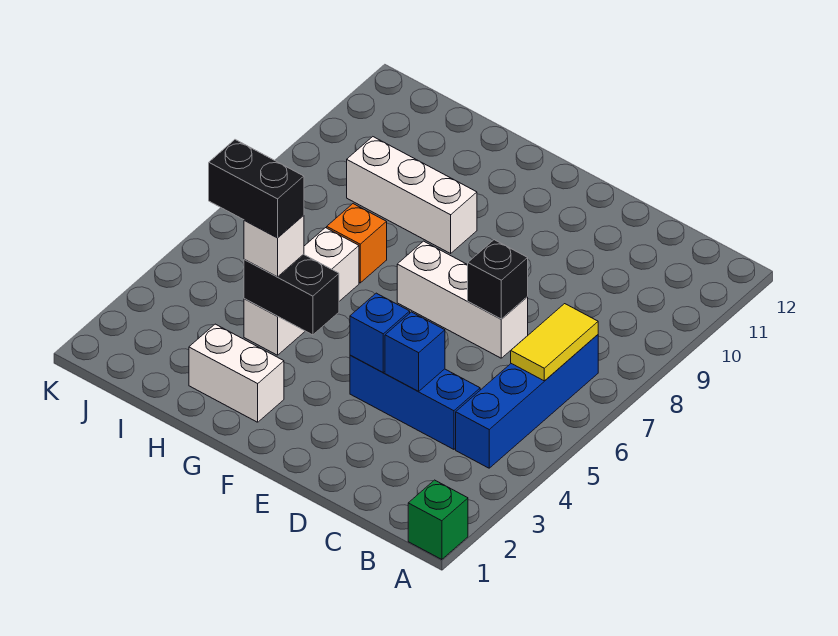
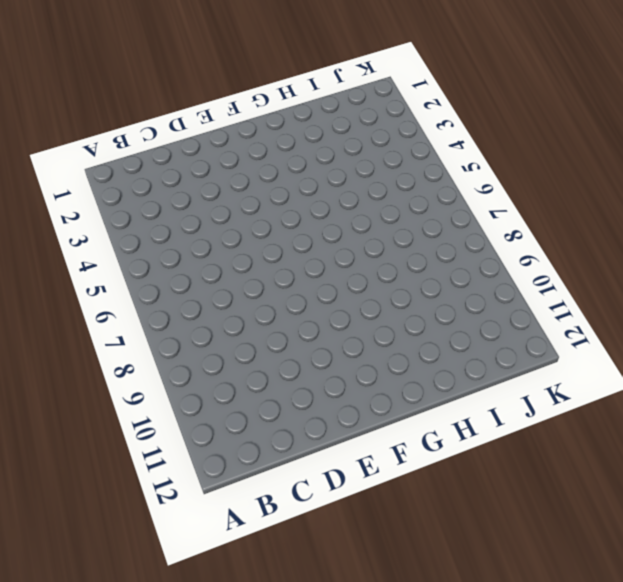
none -> green 1x1 brick [408,480,468,560]
none -> blue 1x4 brick [456,335,598,468]
none -> blue 1x3 brick [350,355,480,449]

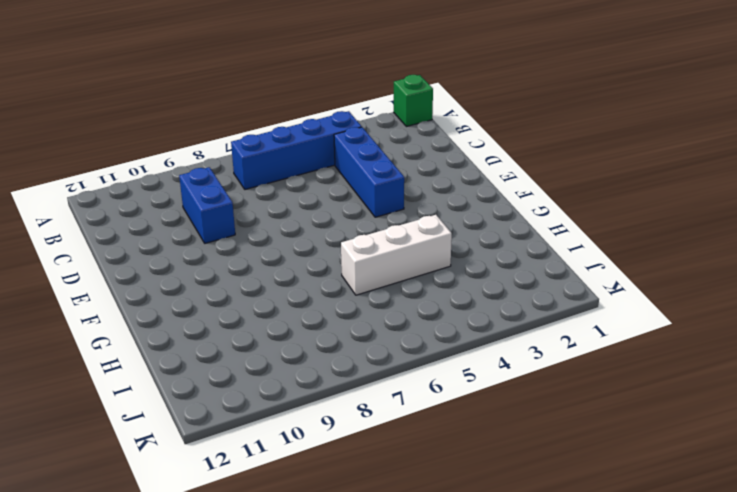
blue 1x2 brick [179,167,235,243] -> none
none -> white 1x3 brick [397,241,528,358]
none -> white 1x2 brick [189,324,284,422]
none -> white 1x3 brick [347,137,477,253]

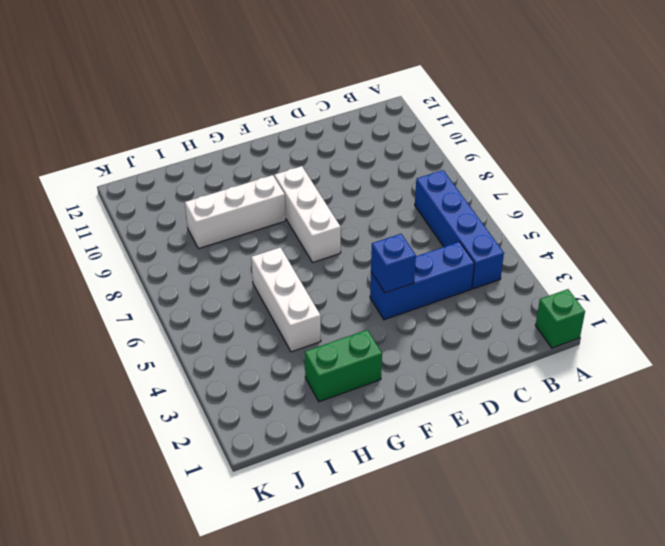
white 1x3 brick [274,166,341,263] -> white 1x3 brick turned to [397,241,528,358]
green 1x2 brick [305,330,382,402] -> white 1x2 brick [189,324,284,422]
none -> orange 1x1 brick [327,204,387,283]
none -> yellow 1x2 tile [511,304,598,381]
none -> blue 1x1 brick [385,312,445,392]

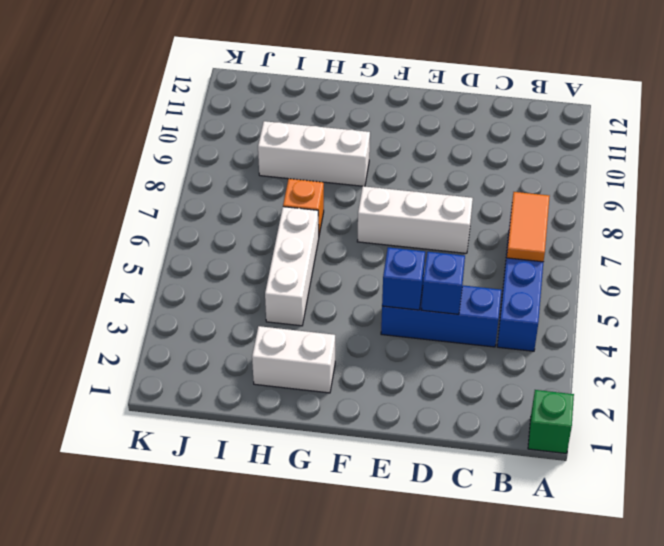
orange 1x2 tile [507,192,550,262] -> yellow 1x2 tile [511,304,598,381]
none -> black 1x1 brick [468,240,528,319]
none -> black 1x2 brick [244,254,339,335]
none -> white 1x1 brick [244,215,304,277]

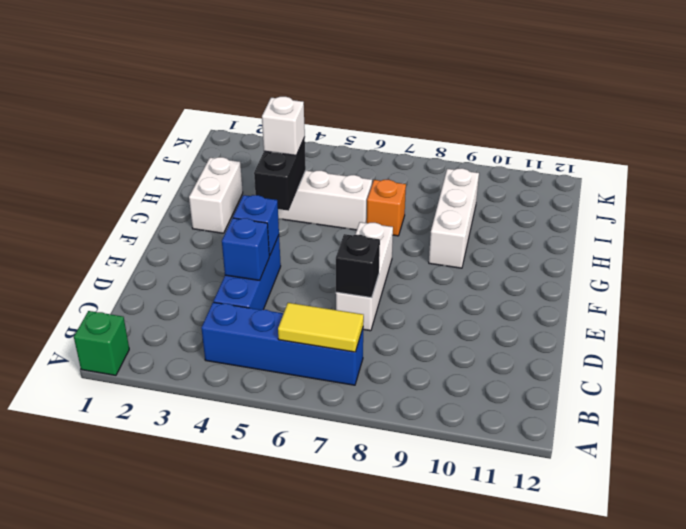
none -> black 1x2 brick [209,140,304,238]

